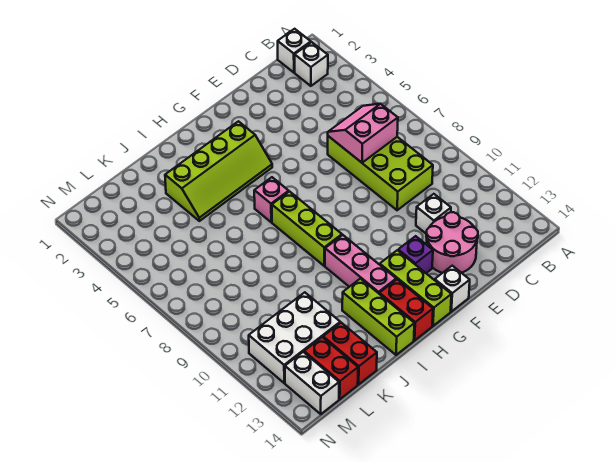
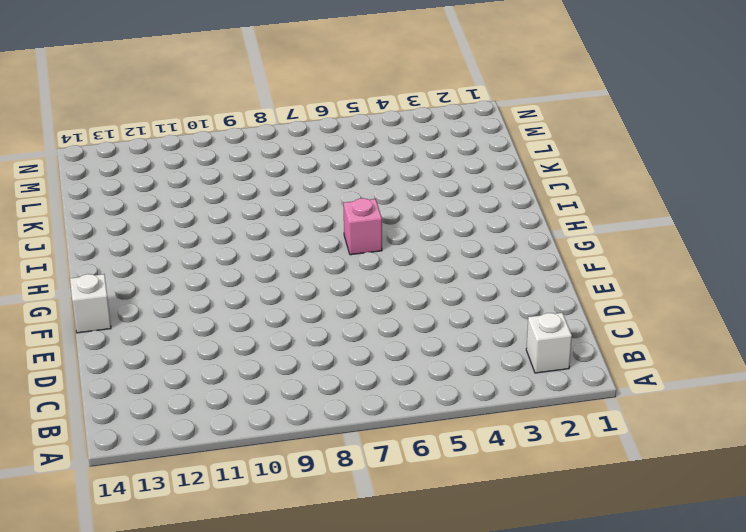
none -> white 1x1 brick [278,29,311,72]
none -> lime 2x4 brick [328,136,433,210]
none -> white 1x1 brick [416,194,451,233]

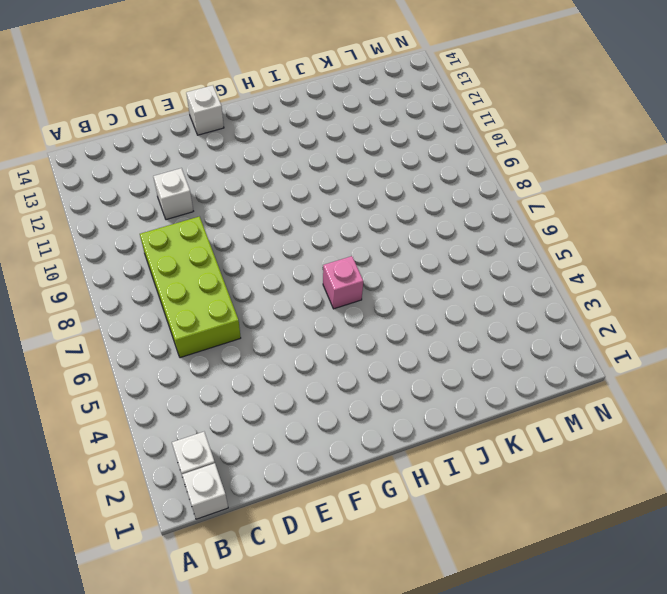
none -> pink 2x2 round brick [426,212,478,273]
none -> purple 1x1 brick [398,236,433,273]
none -> lime 2x4 slope [165,121,272,221]

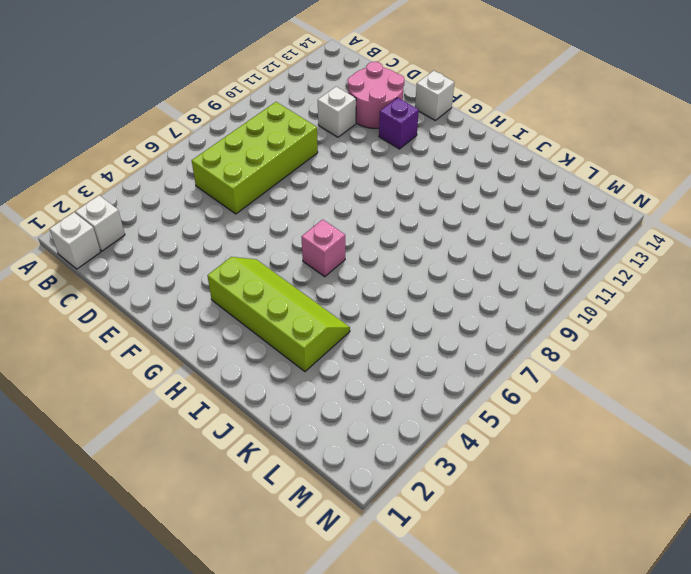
none -> lime 1x3 brick [380,250,451,326]
none -> lime 1x3 brick [272,192,342,266]
none -> pink 1x3 brick [325,235,396,293]

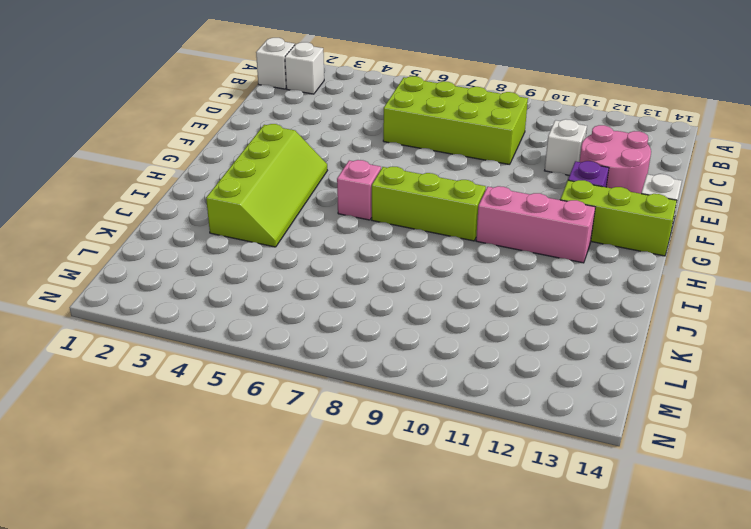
none -> red 1x2 brick [379,279,433,340]
none -> lime 1x3 brick [342,279,414,355]
none -> white 2x3 brick [249,292,340,383]

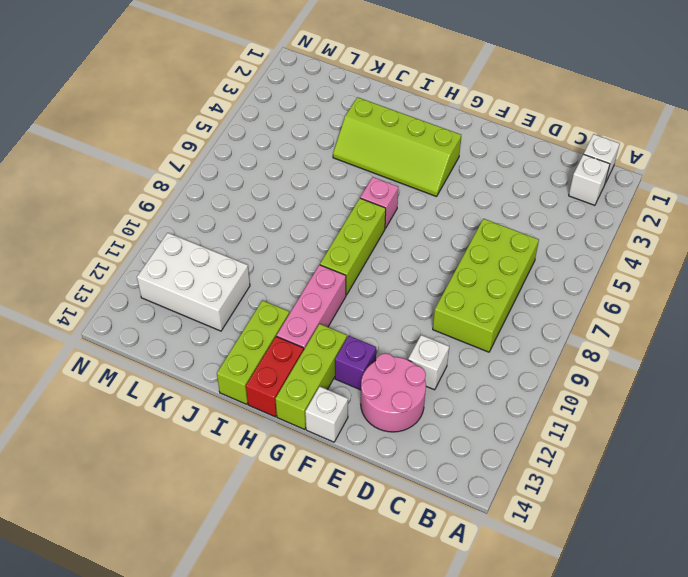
none -> red 1x2 brick [323,323,377,384]
none -> red 1x2 brick [304,337,358,399]
none -> white 1x2 brick [285,352,339,414]

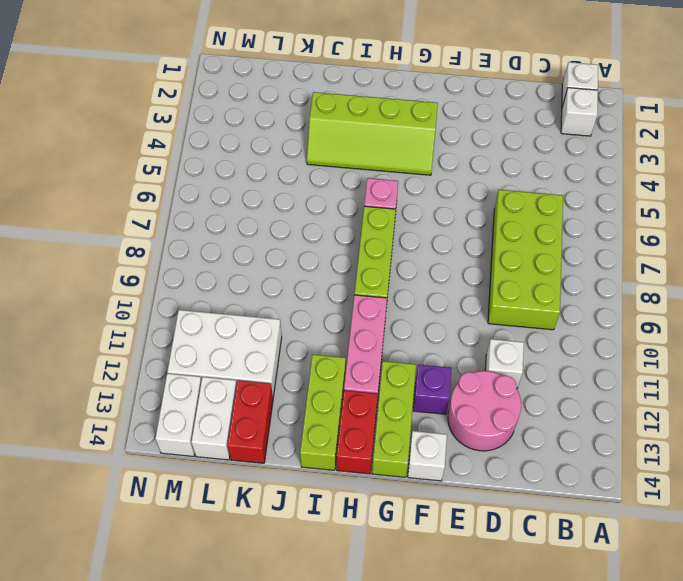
white 1x2 brick [191,377,237,460] -> red 1x2 brick [304,337,358,399]
none -> pink 2x2 slope [328,104,398,163]

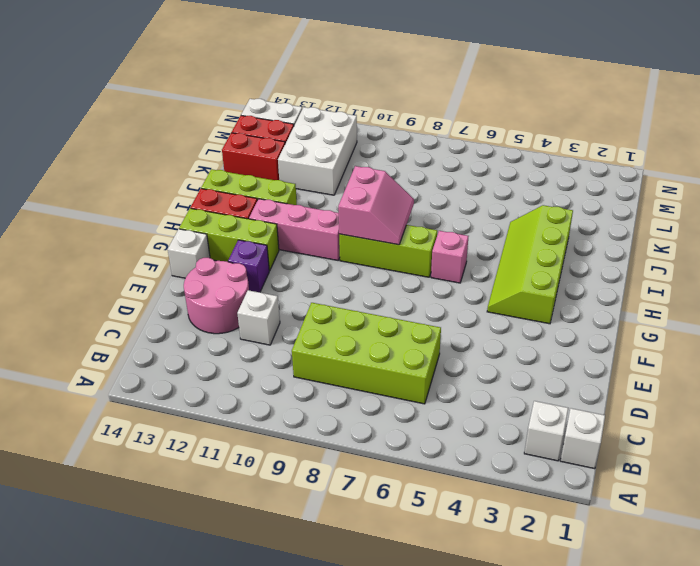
pink 2x2 slope [338,166,414,245] -> pink 2x2 slope moved to [328,104,398,163]

